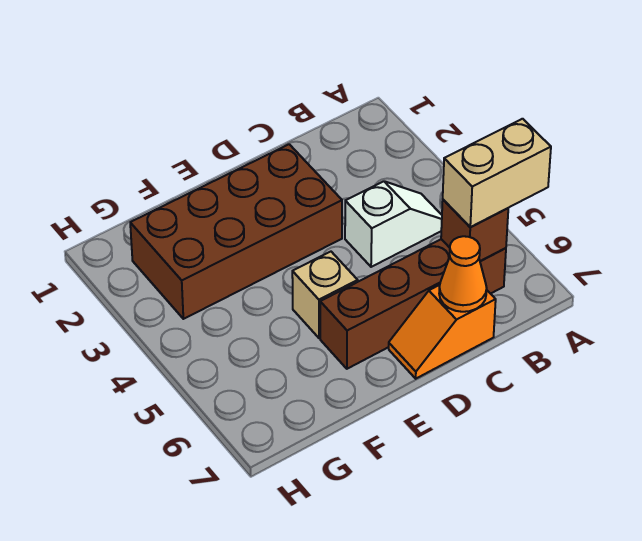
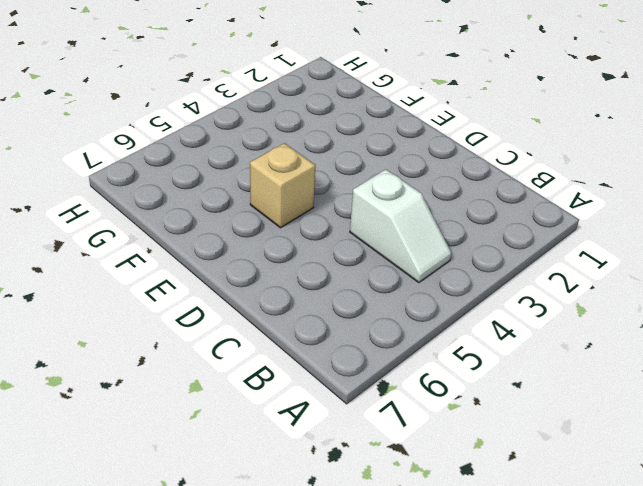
none -> brown 1x4 brick [320,239,506,369]
none -> orange 1x2 slope [389,285,496,379]

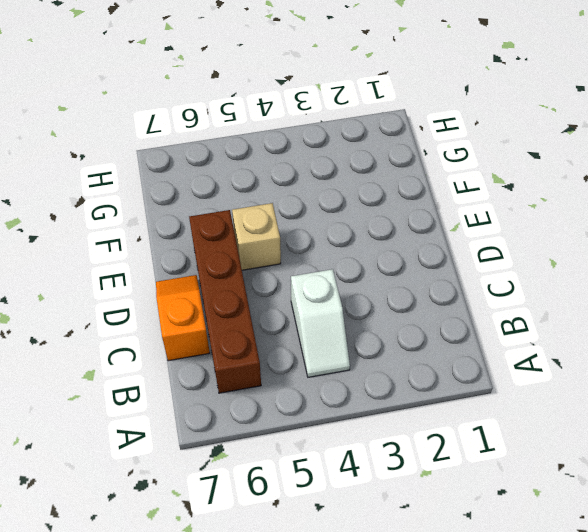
none -> brown 2x4 brick [130,144,342,319]
none -> brown 1x1 brick [441,200,508,261]

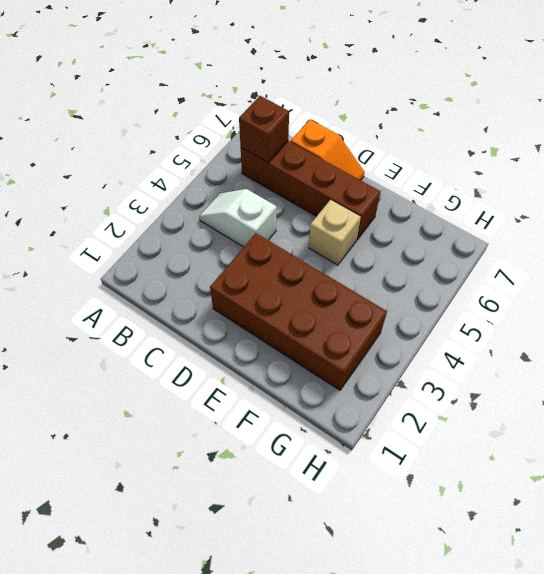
none -> orange 1x1 cone [439,236,487,312]
none -> tan 1x2 brick [443,119,551,227]

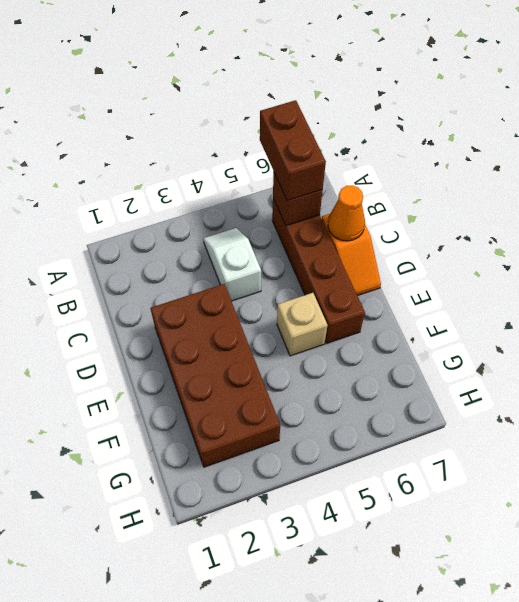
brown 1x2 brick [260,100,326,200] -> tan 1x2 brick [443,119,551,227]

